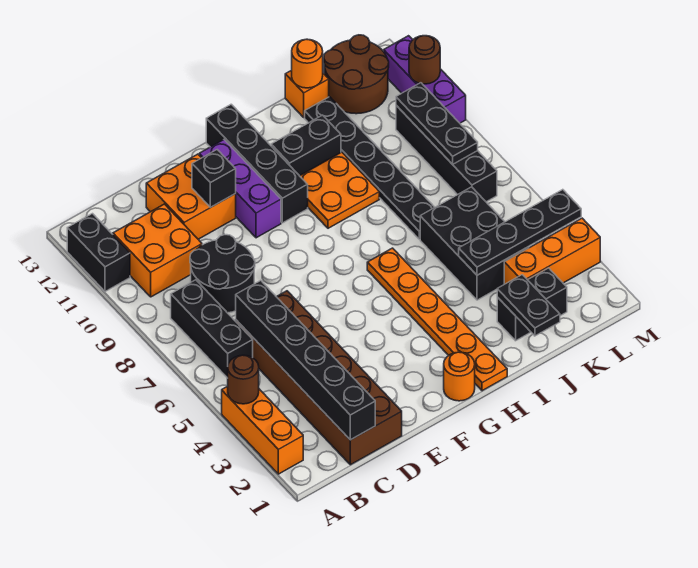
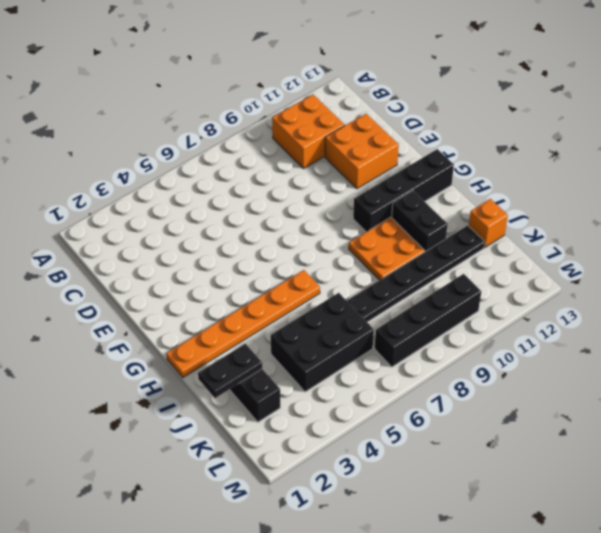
none -> orange 1x3 brick [222,386,303,474]
none -> black 1x2 brick [67,214,130,292]
none -> black 1x3 brick [171,280,253,378]

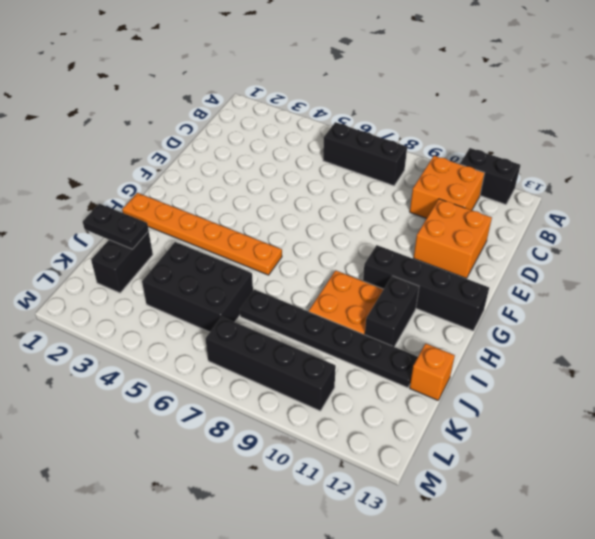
none -> orange 1x3 brick [222,386,303,474]
none -> brown 2x6 brick [236,291,402,465]
none -> black 2x2 round brick [190,235,255,313]

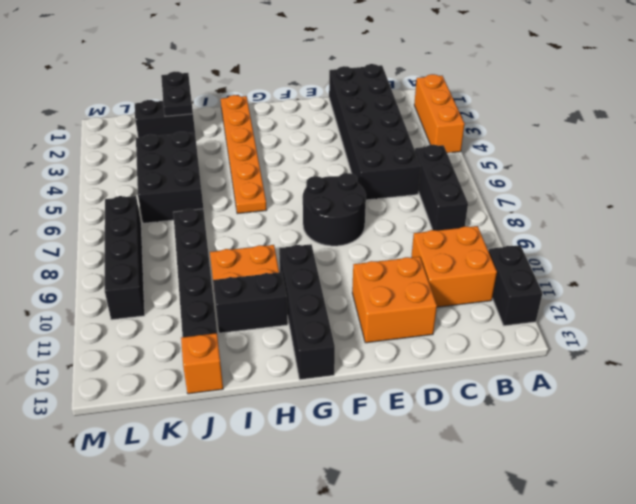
black 2x6 brick [329,64,421,200] -> brown 2x6 brick [236,291,402,465]
black 2x2 round brick [303,173,366,246] -> black 2x2 round brick moved to [190,235,255,313]
none -> purple 1x3 brick [199,139,281,238]
none -> orange 1x1 round brick [444,352,475,401]
none -> orange 1x3 brick [504,218,600,284]

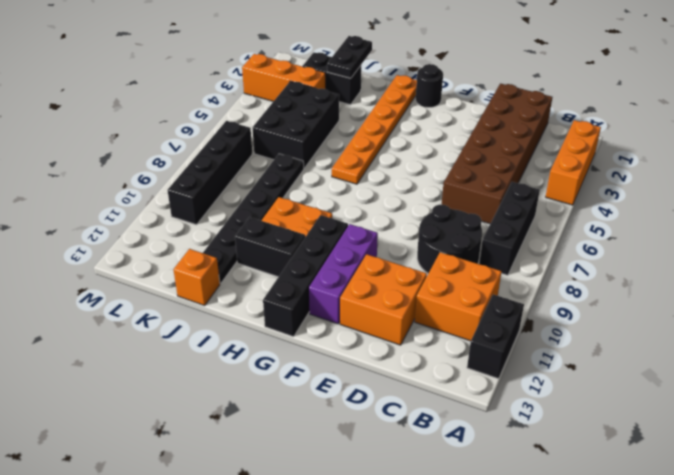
black 1x1 round brick [416,64,443,107] -> orange 1x1 round brick [444,352,475,401]
none -> brown 2x2 round brick [324,35,389,114]
none -> purple 1x3 brick [384,36,466,123]
none -> brown 1x1 round brick [228,355,259,404]

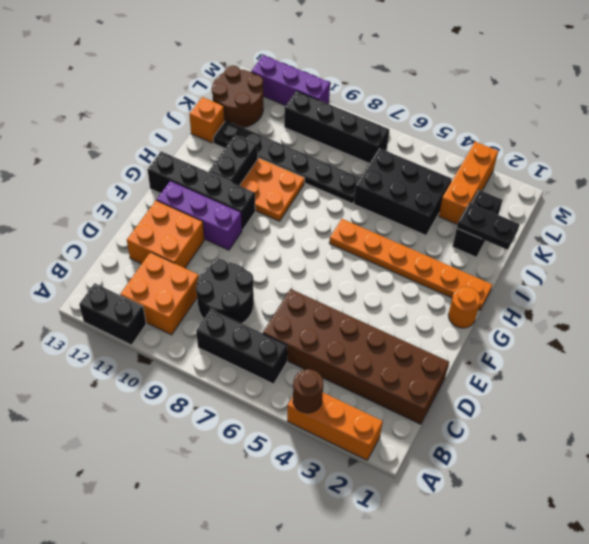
none -> black 1x6 brick [236,281,375,440]
none -> black 1x1 brick [192,150,236,207]
none -> black 1x4 plate [459,190,581,275]

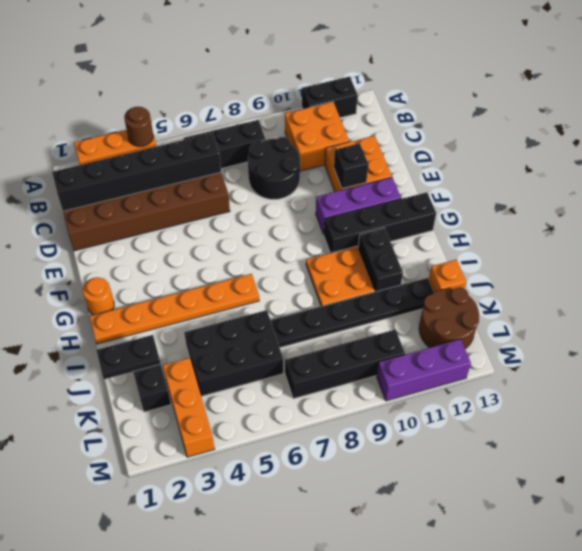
none -> black 1x4 plate [459,190,581,275]
none -> orange 1x1 round brick [292,39,323,88]
none -> black 1x3 plate [396,83,478,164]

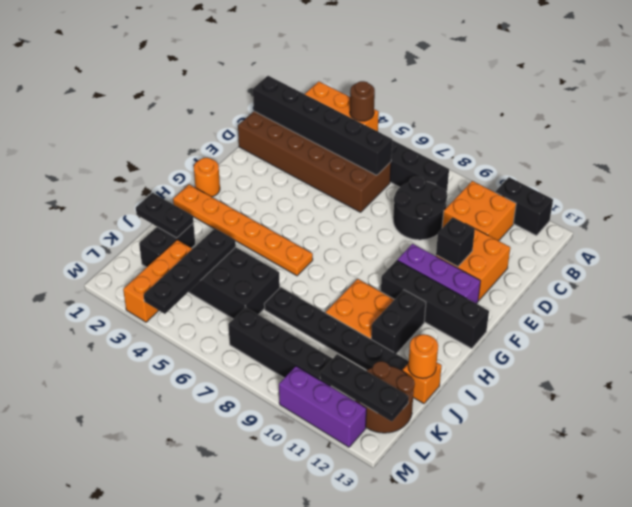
black 1x3 plate [320,354,409,421] -> black 1x3 plate moved to [396,83,478,164]
none -> brown 1x1 round brick [409,36,440,84]

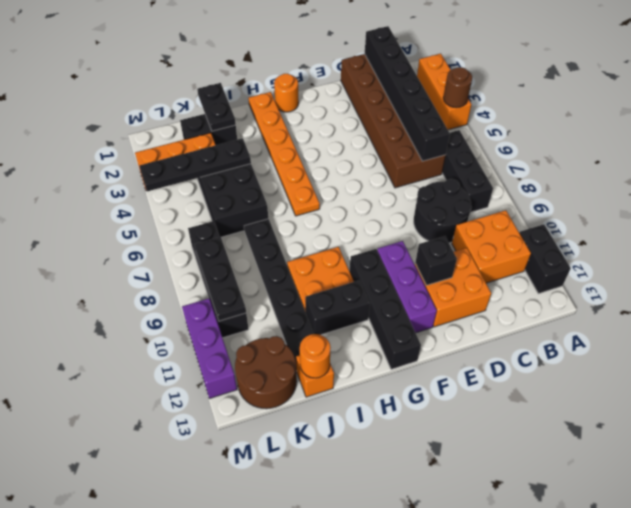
none -> brown 1x1 round brick [409,36,440,84]

